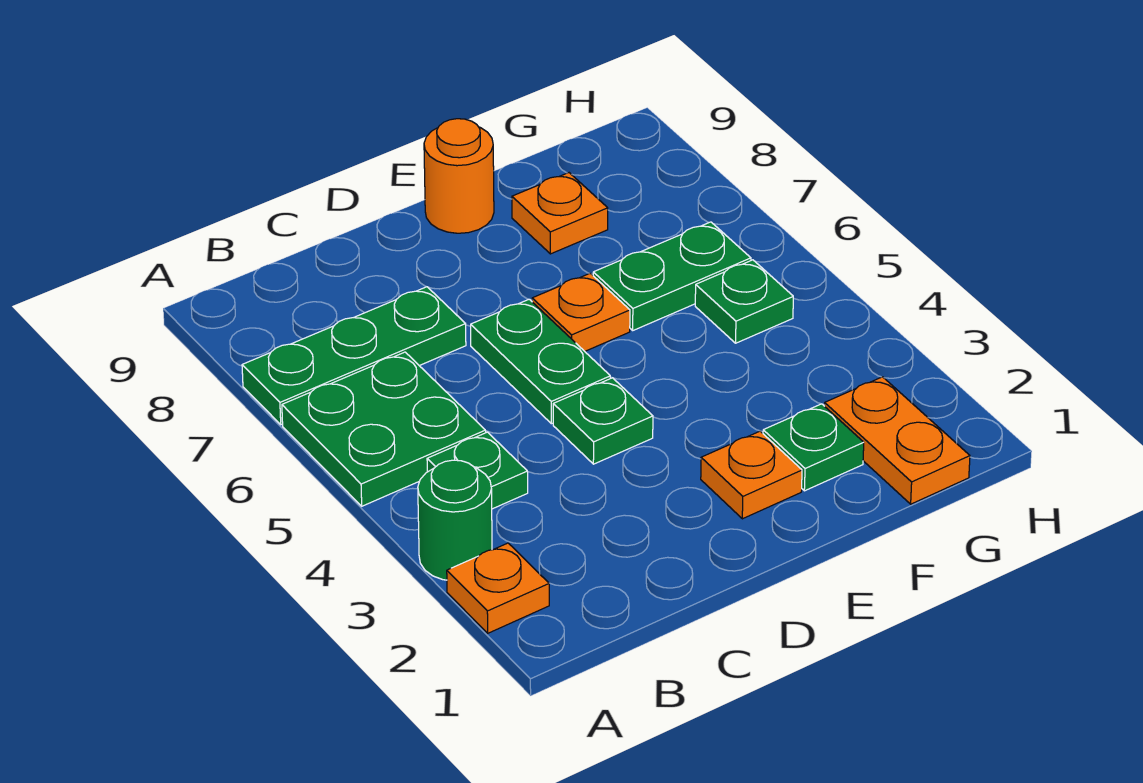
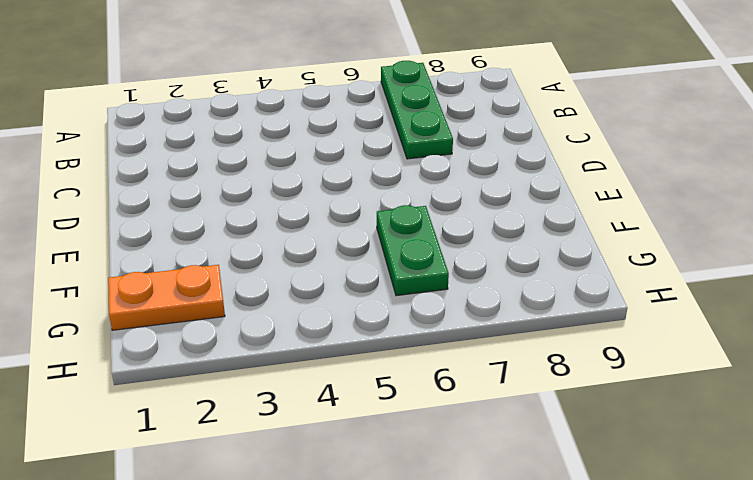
none -> orange 1x1 plate [447,543,549,633]
none -> green 1x1 round brick [418,460,492,580]
none -> green 2x2 plate [282,352,486,506]

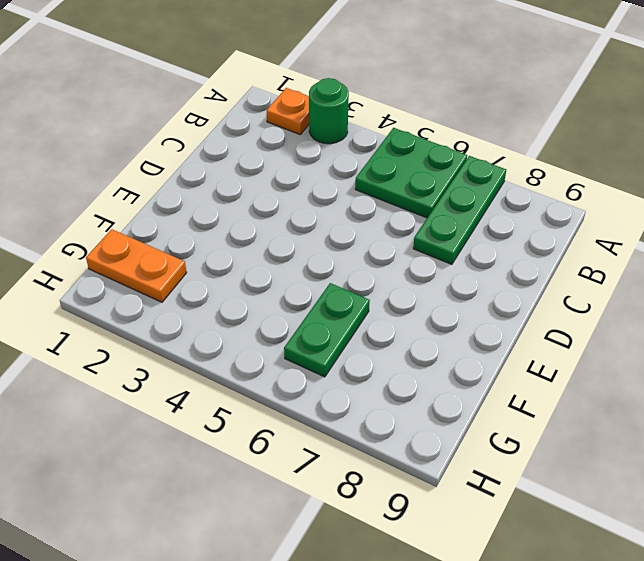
none -> green 1x1 plate [427,432,528,509]
none -> green 1x1 plate [553,378,653,464]
none -> green 1x2 plate [471,299,610,424]

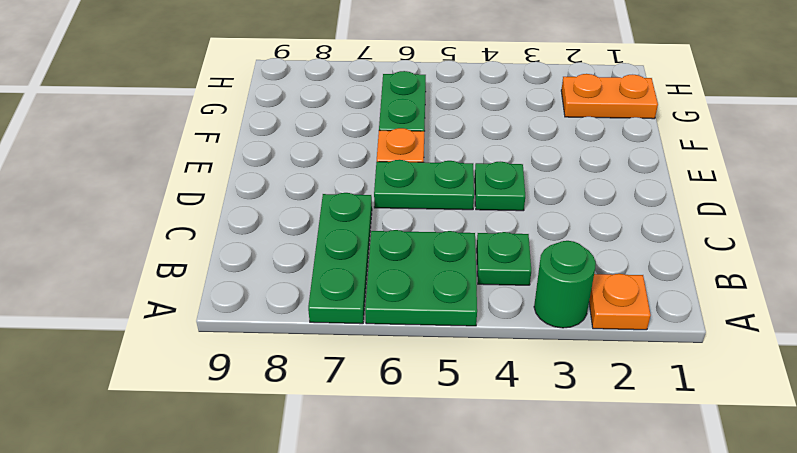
none -> orange 1x1 plate [701,431,802,519]
none -> orange 1x1 round brick [424,119,494,233]
none -> green 1x1 plate [763,404,864,491]

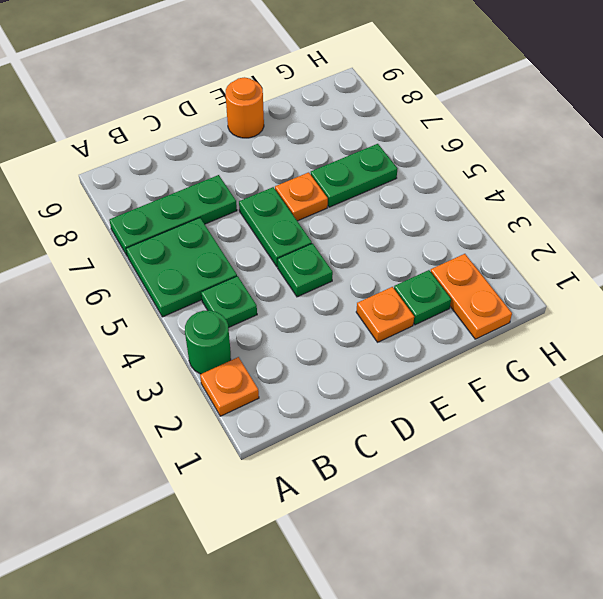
none -> orange 1x1 plate [512,173,608,254]
none -> green 1x1 plate [695,260,793,343]

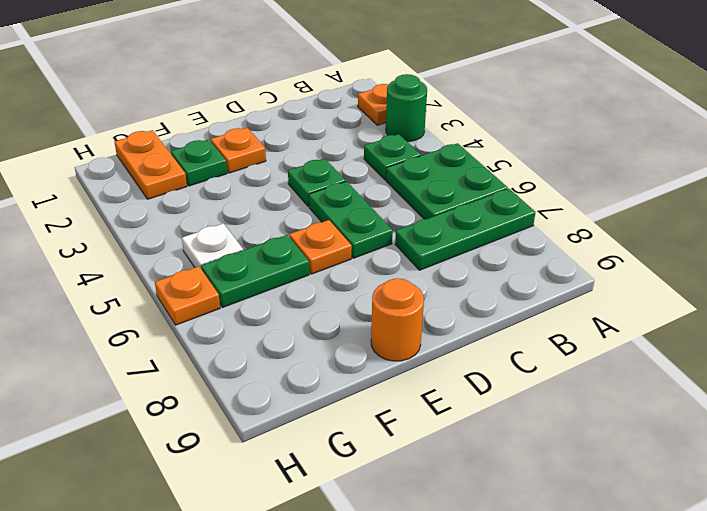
white 1x1 plate [182,223,243,269] -> green 1x1 plate [695,260,793,343]
orange 1x1 plate [155,266,220,325] -> orange 1x1 plate moved to [512,173,608,254]

